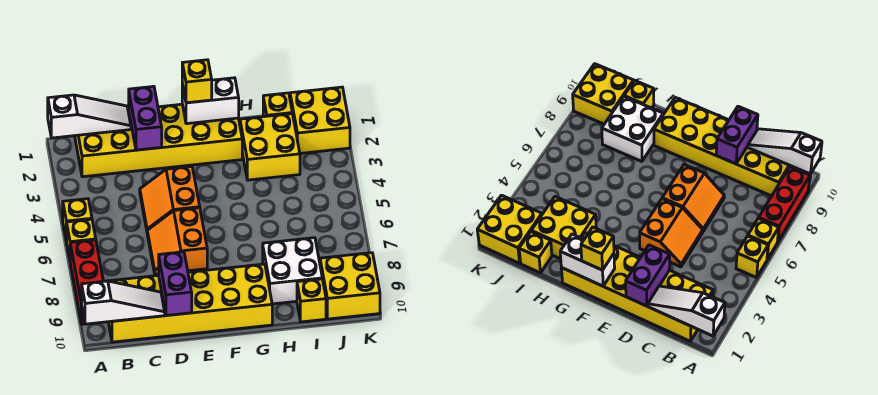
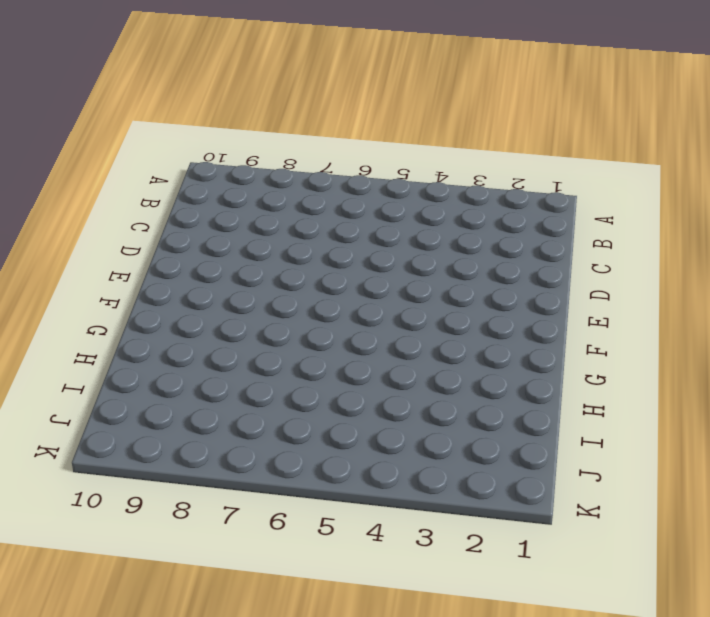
none -> yellow 1x1 brick [63,199,92,241]
none -> yellow 1x1 brick [67,219,96,259]
none -> red 1x3 brick [70,240,103,324]

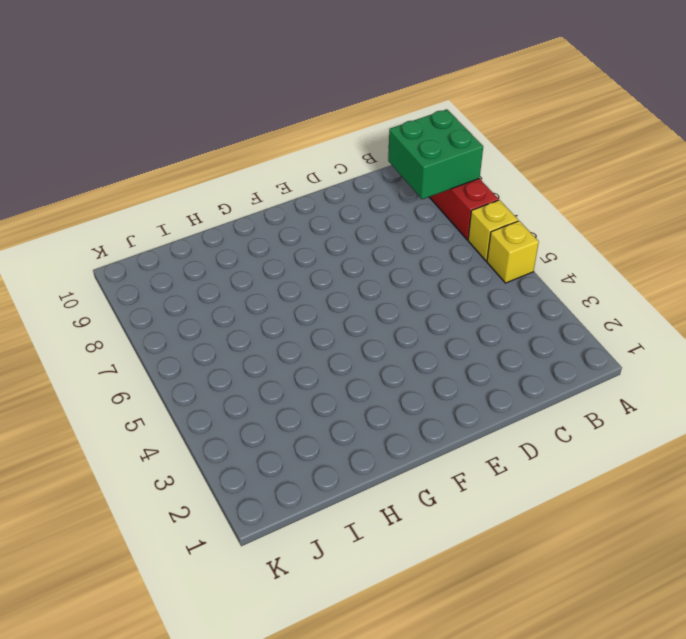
green 2x2 brick [388,109,483,199] -> none
none -> yellow 2x6 brick [75,104,242,177]
none -> yellow 2x6 brick [108,264,272,342]
none -> orange 2x2 slope [140,167,200,230]

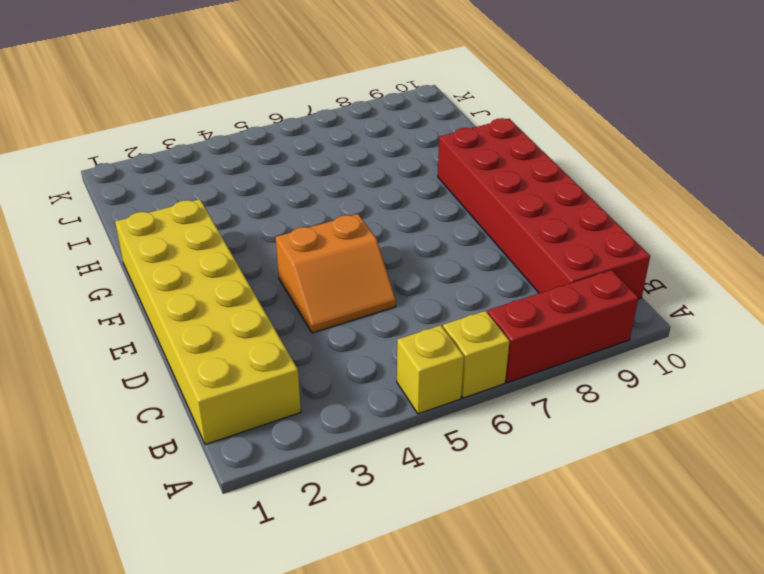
red 2x6 brick [438,118,650,299] -> yellow 2x6 brick [108,264,272,342]
none -> orange 2x2 slope [147,208,207,274]
none -> yellow 2x2 brick [240,114,300,180]
none -> white 2x2 brick [263,238,322,304]

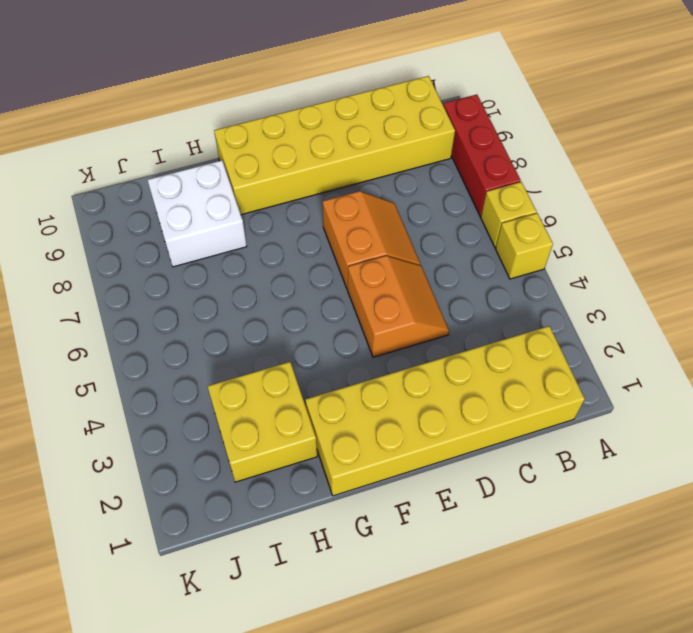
none -> yellow 1x1 brick [263,93,292,117]
none -> yellow 1x1 brick [297,279,326,322]
none -> yellow 2x2 brick [290,87,350,153]

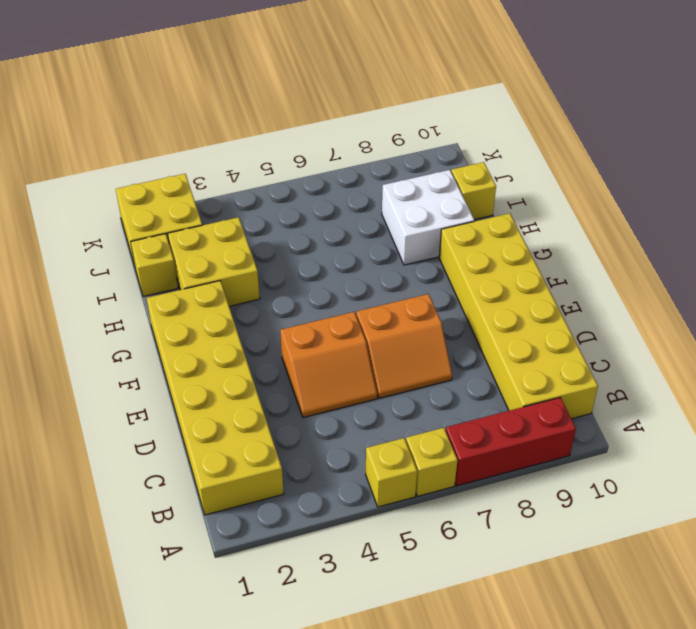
none -> yellow 2x2 brick [320,253,380,319]
none -> white 1x3 slope [48,95,131,138]
none -> white 1x3 slope [81,281,165,324]

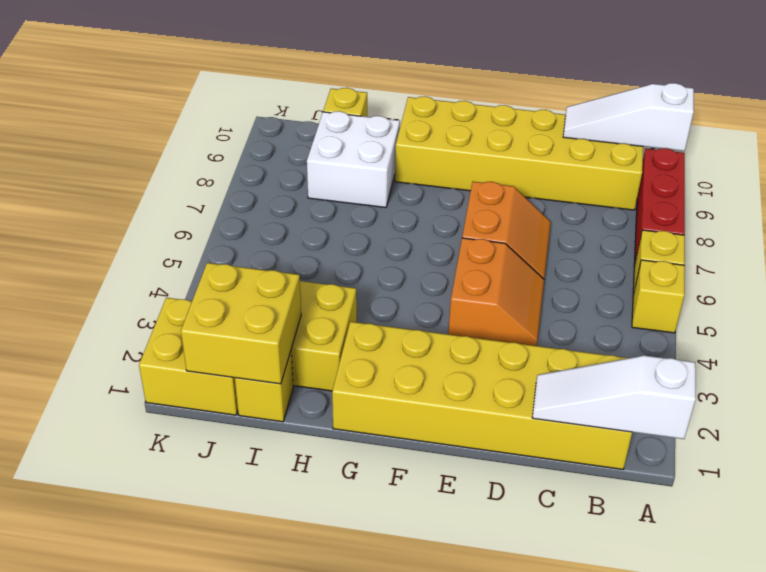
yellow 2x2 brick [181,263,301,384] -> yellow 2x2 brick moved to [320,253,380,319]
none -> purple 1x2 brick [129,86,162,150]
none -> purple 1x2 brick [159,252,192,316]
none -> white 1x2 brick [182,78,239,124]

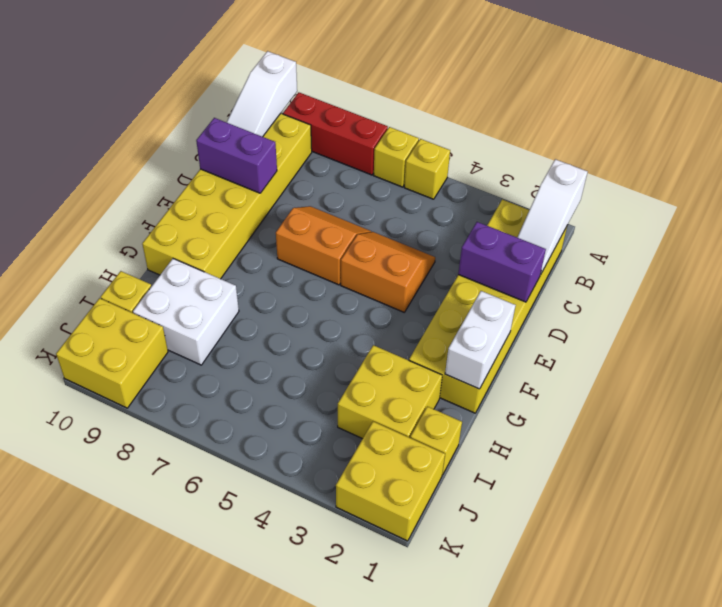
none -> yellow 1x1 brick [182,60,212,103]

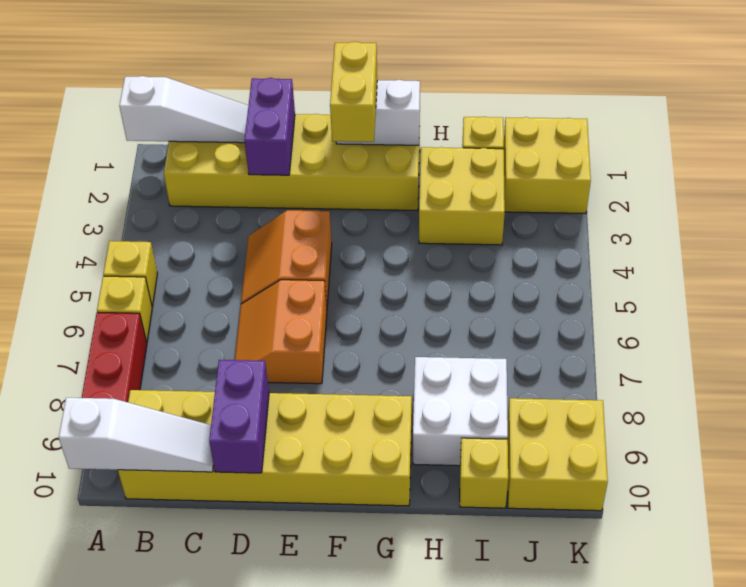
yellow 1x2 brick [330,42,377,142] -> yellow 1x1 brick [182,60,212,103]

